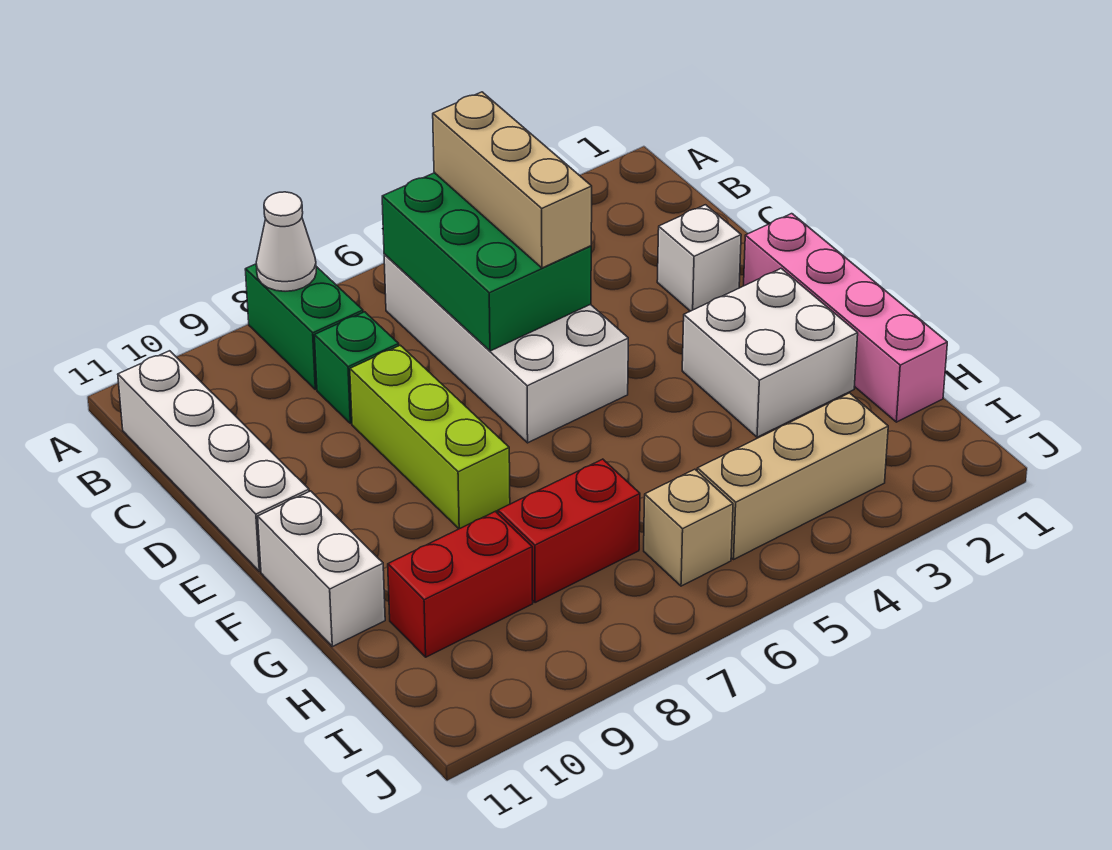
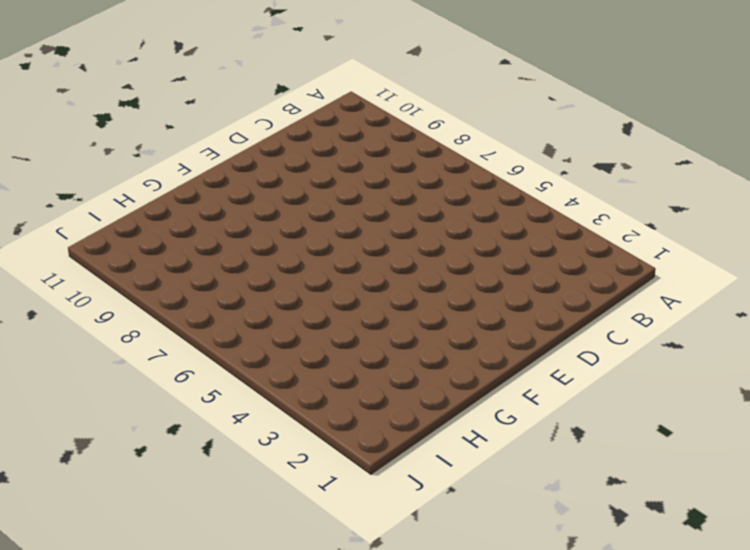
none -> green 1x2 brick [245,264,363,390]
none -> white 2x4 brick [384,255,628,443]
none -> white 1x4 brick [118,351,309,571]

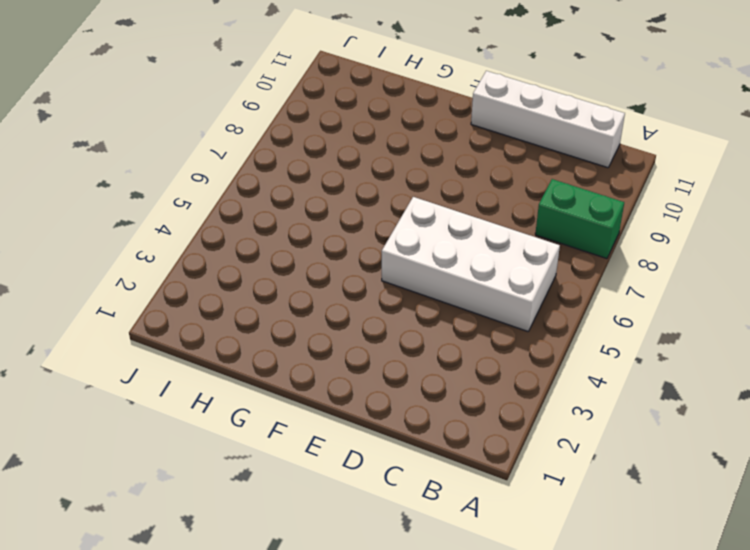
none -> green 1x1 brick [314,312,399,424]
none -> white 1x1 brick [657,205,741,311]
none -> lime 1x3 brick [350,345,510,529]

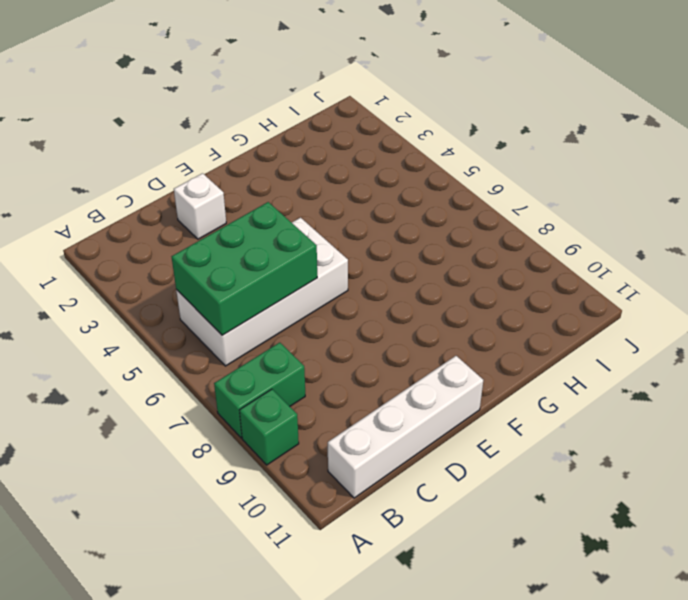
green 1x1 brick [240,389,299,465] -> green 1x1 brick moved to [314,312,399,424]
none -> lime 1x3 brick [350,345,510,529]
none -> pink 1x4 brick [744,214,947,422]
none -> white 2x2 brick [682,269,858,437]

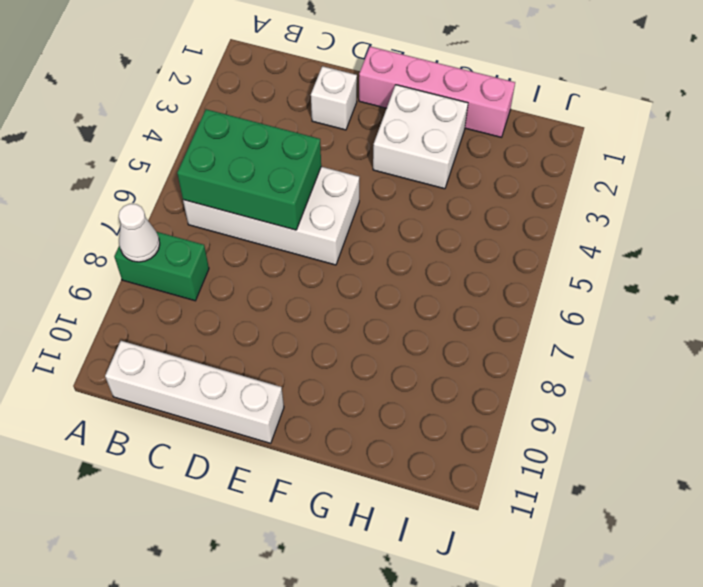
none -> green 1x1 brick [314,312,399,424]
none -> lime 1x3 brick [350,345,510,529]
none -> white 1x2 brick [258,491,385,647]

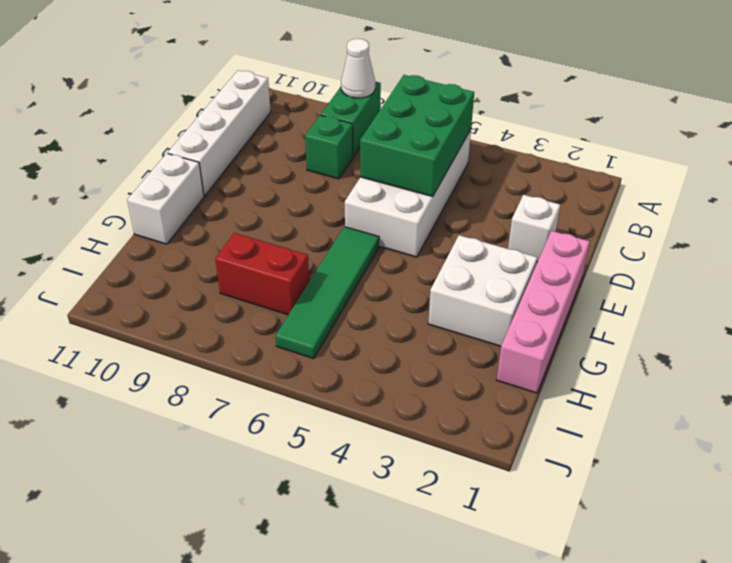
green 1x4 tile [276,227,379,359] -> tan 1x1 brick [644,469,733,586]
none -> lime 1x3 brick [350,345,510,529]
none -> red 1x2 brick [388,511,533,657]
none -> tan 1x3 brick [697,393,888,559]

